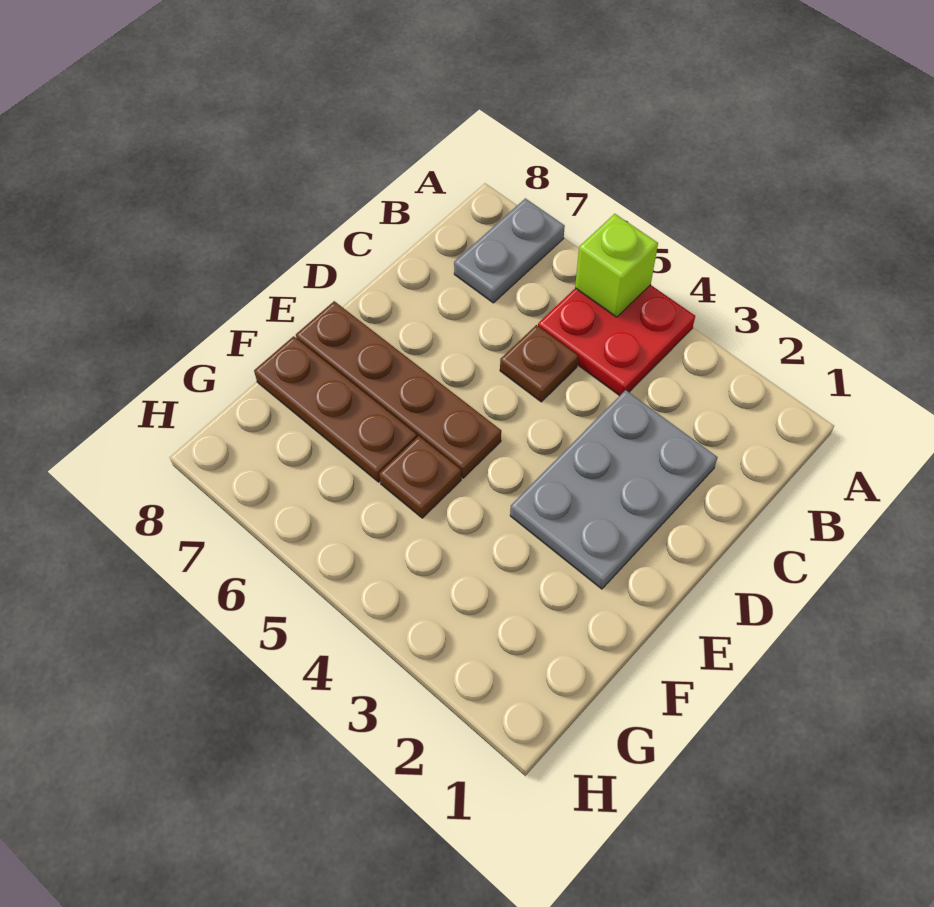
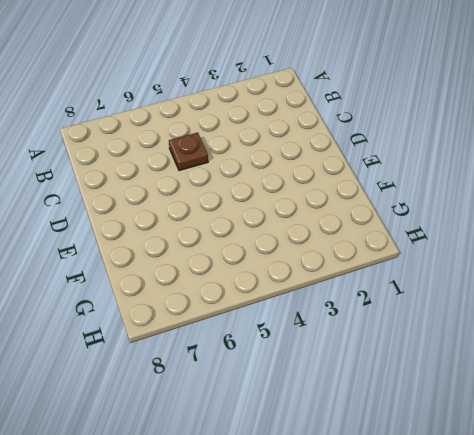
none -> red 2x2 plate [538,285,695,396]
none -> grey 1x2 plate [454,198,565,303]

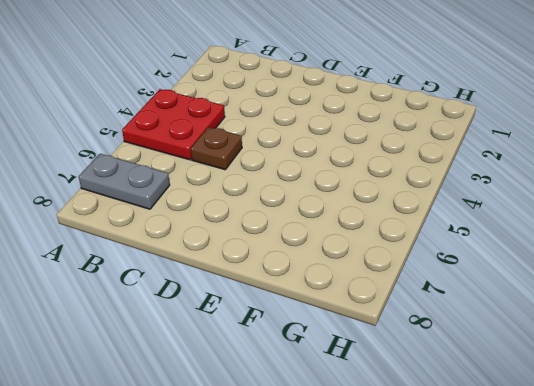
none -> grey 2x3 plate [510,390,718,589]
none -> brown 1x4 plate [296,301,501,478]

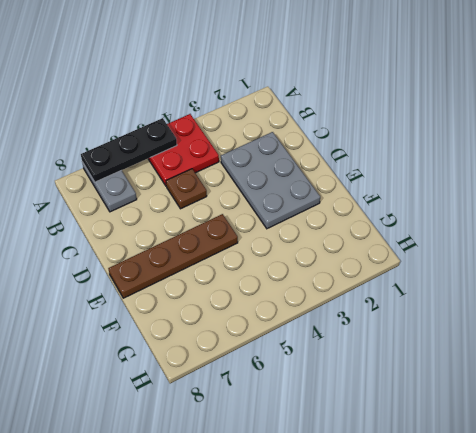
black 1x3 plate [81,118,177,182] -> lime 1x1 brick [575,214,658,317]
none -> brown 1x1 plate [379,436,461,518]
none -> brown 1x3 plate [254,336,417,482]

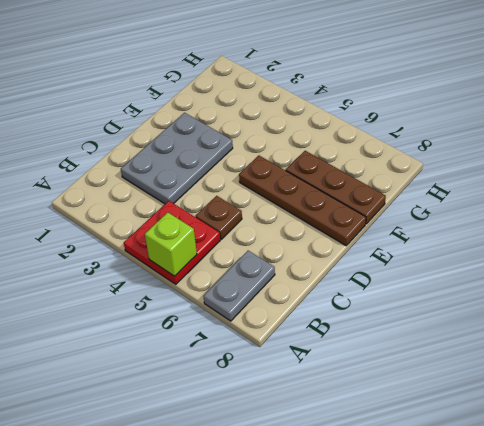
none -> brown 1x1 plate [379,436,461,518]

